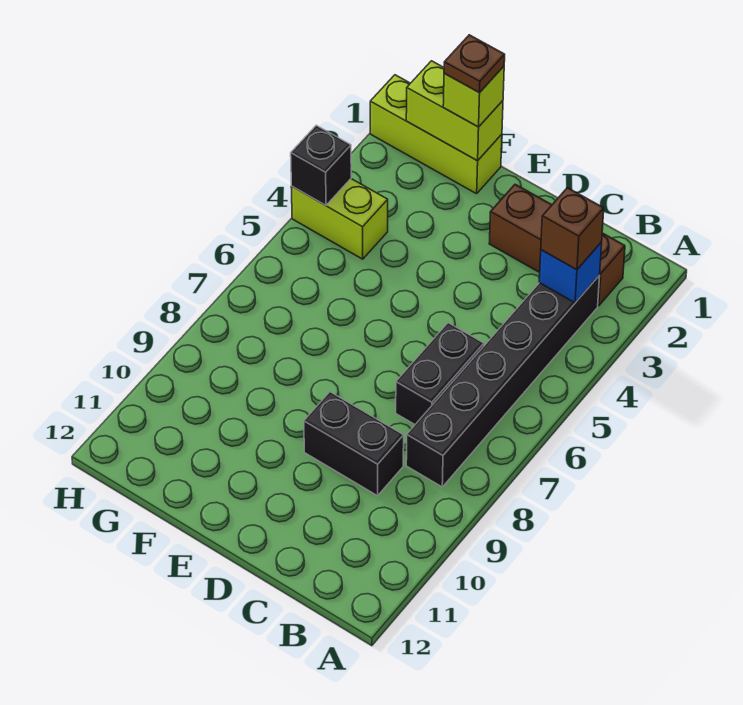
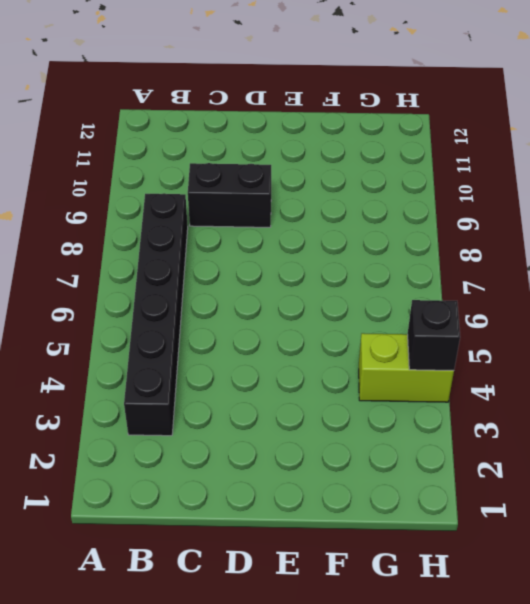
none -> brown 1x3 brick [489,184,625,306]
none -> black 1x2 brick [396,323,484,424]
none -> lime 1x3 brick [370,75,502,194]

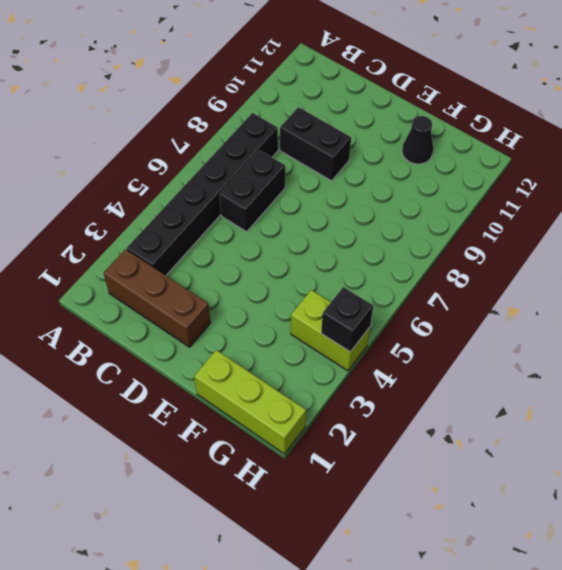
black 1x1 cone [402,116,433,164] -> none
none -> blue 1x1 brick [539,242,602,303]
none -> lime 1x2 brick [406,61,503,161]
none -> brown 1x1 brick [541,188,604,270]

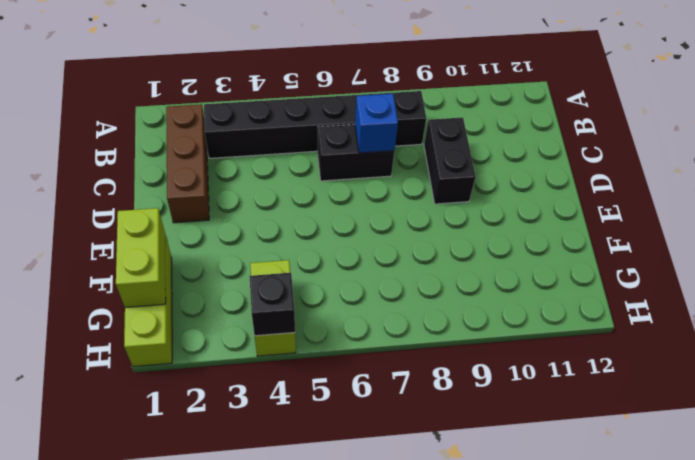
blue 1x1 brick [355,94,398,153] -> blue 1x1 brick moved to [539,242,602,303]
none -> brown 1x1 brick [541,188,604,270]
none -> lime 1x1 brick [443,66,504,127]
none -> brown 1x1 plate [444,35,505,93]

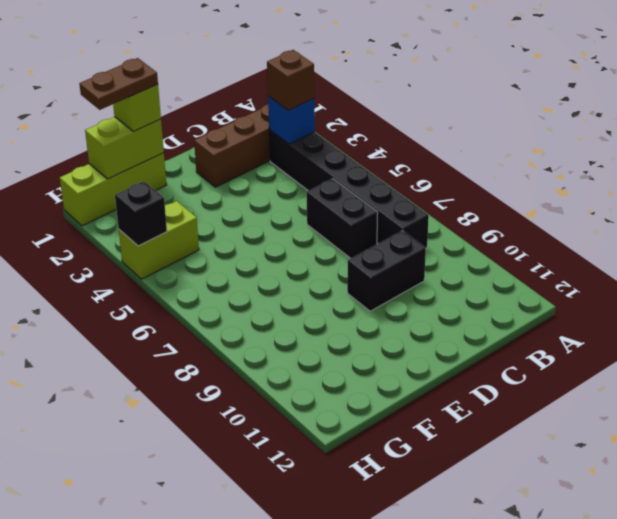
brown 1x2 plate [79,58,158,110] -> brown 1x1 plate [444,35,505,93]

